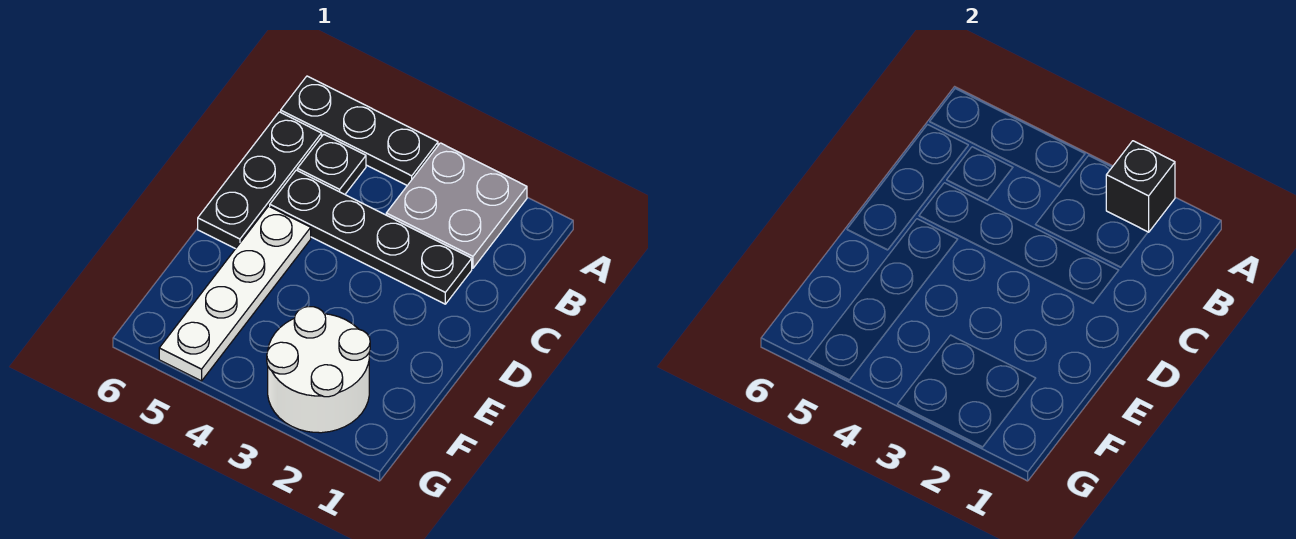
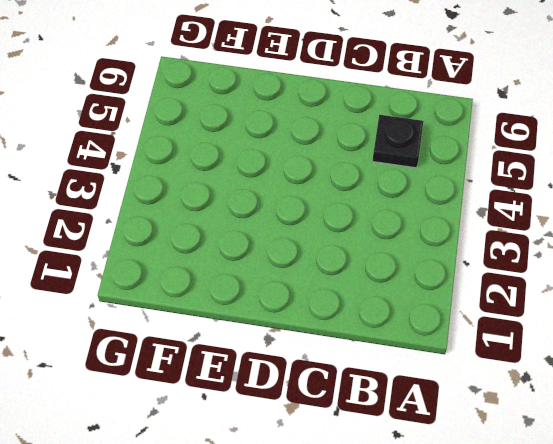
none -> grey 2x2 plate [386,143,527,268]
none -> black 1x3 plate [281,76,438,185]

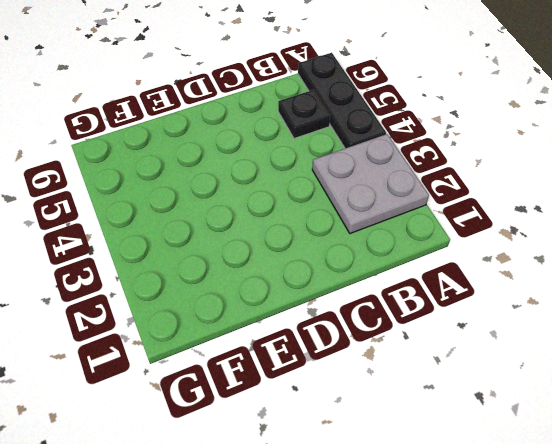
none -> black 1x3 plate [198,112,322,249]
none -> black 1x4 plate [270,170,472,304]

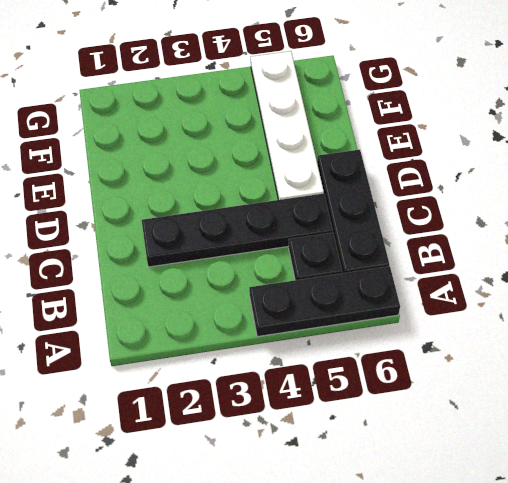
none -> grey 2x2 plate [386,143,527,268]
none -> white 2x2 round brick [267,307,370,433]

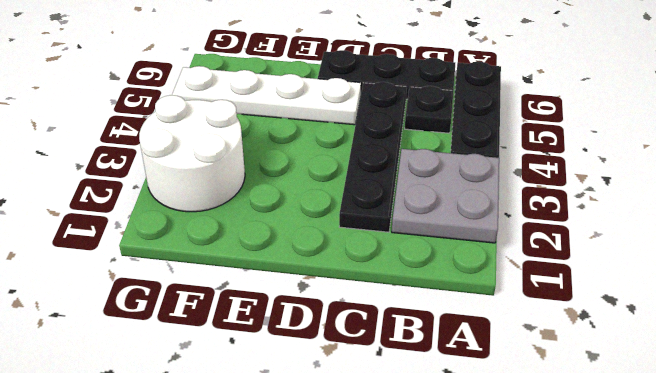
none -> black 1x1 brick [1106,141,1175,232]

